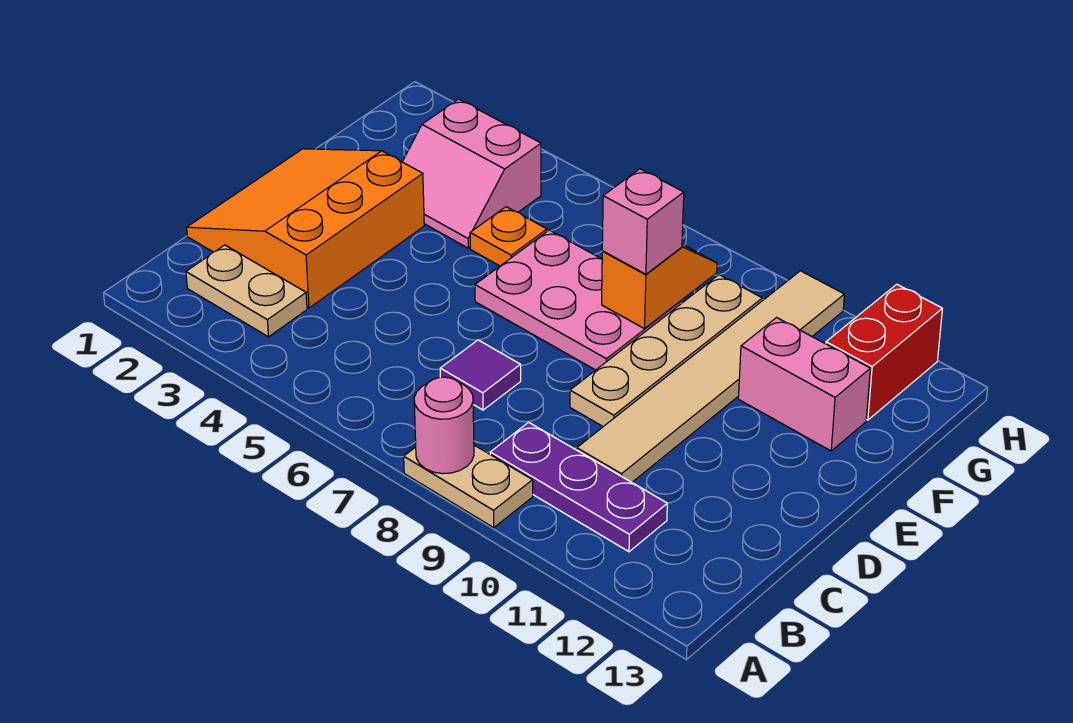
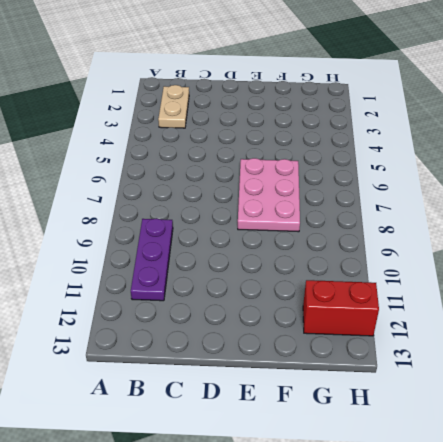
none -> tan 1x2 plate [404,445,533,528]
none -> orange 3x3 slope [187,149,424,308]
none -> purple 1x1 tile [440,340,521,410]

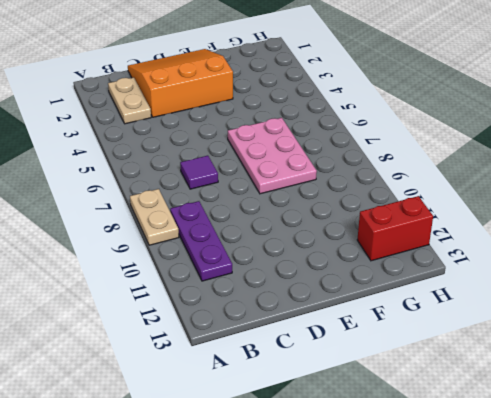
none -> tan 1x6 tile [577,271,844,482]
none -> tan 1x4 plate [570,275,762,427]
none -> pink 2x2 slope [403,99,541,248]

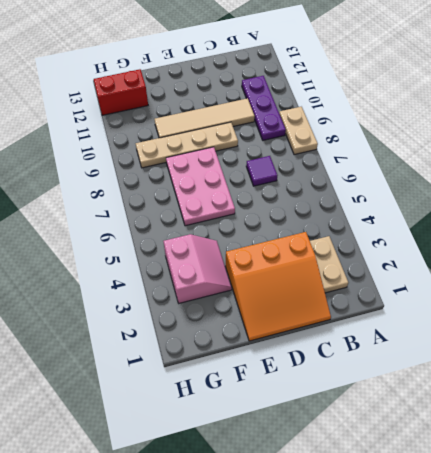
tan 1x4 tile [155,98,255,138] -> tan 1x6 tile [577,271,844,482]
none -> orange 1x1 plate [470,207,547,266]
none -> pink 1x2 brick [738,318,870,451]
none -> pink 1x1 round brick [414,377,474,474]

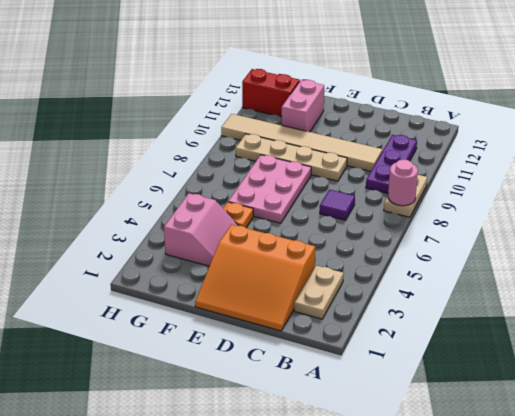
none -> orange 1x2 slope [602,244,717,329]
none -> pink 1x1 brick [602,169,684,274]

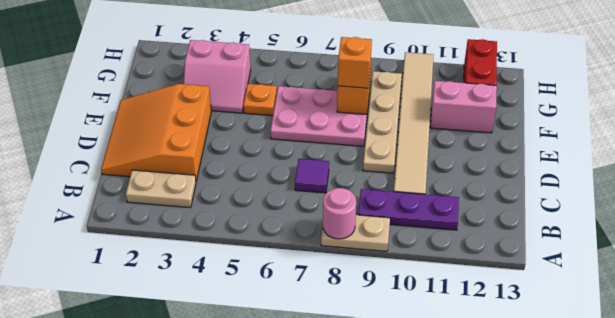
orange 1x1 brick [338,37,372,88] -> pink 1x1 brick [602,169,684,274]

